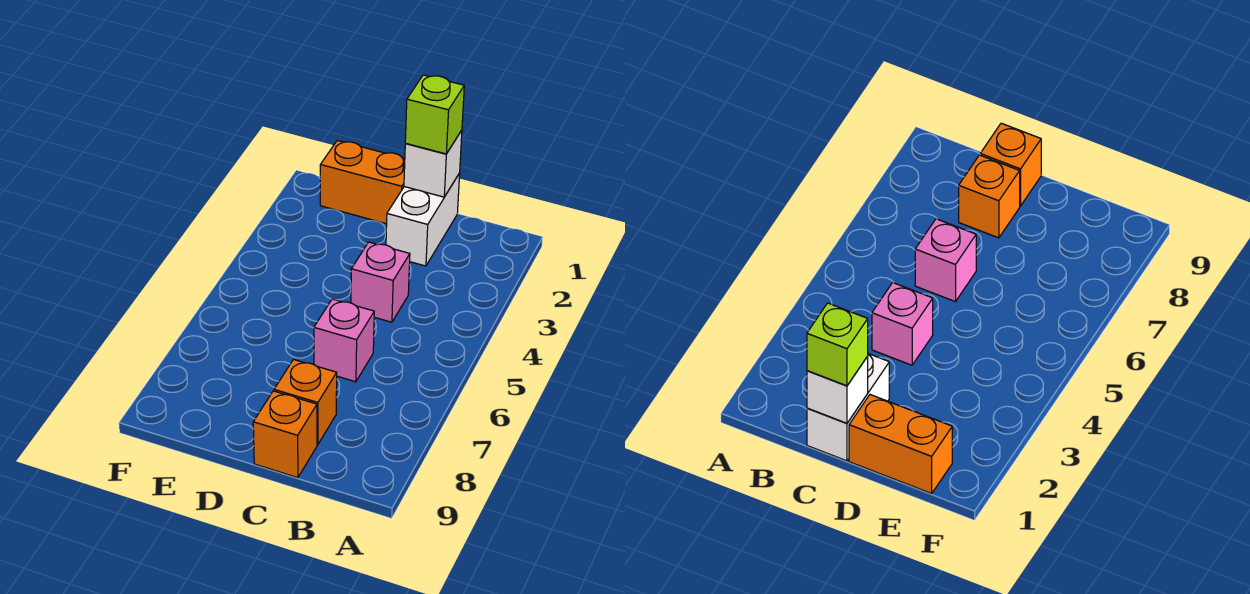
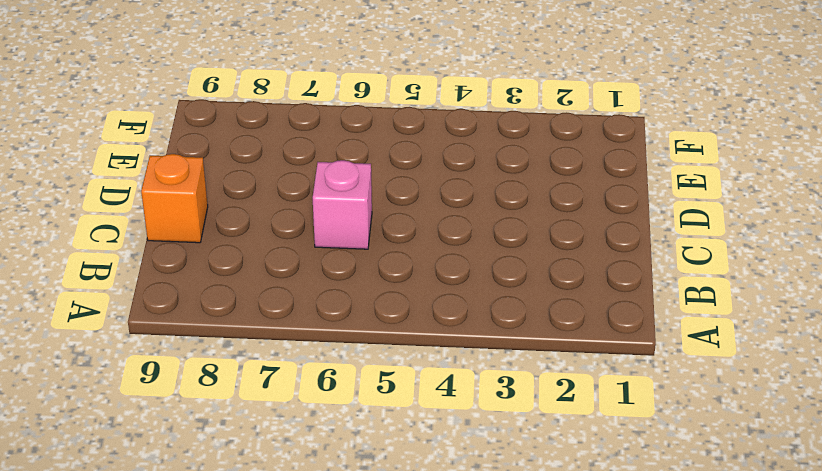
none -> white 1x2 brick [386,173,460,266]
none -> pink 1x1 brick [351,242,410,322]

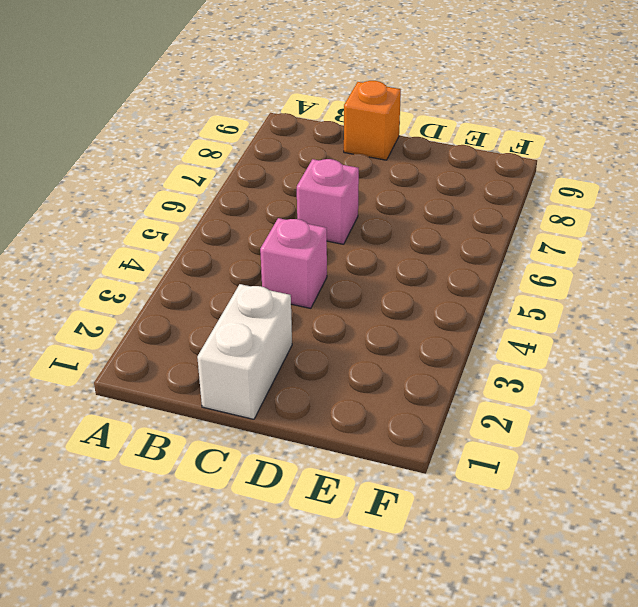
none -> orange 1x1 brick [274,360,337,445]
none -> orange 1x2 brick [320,141,405,224]

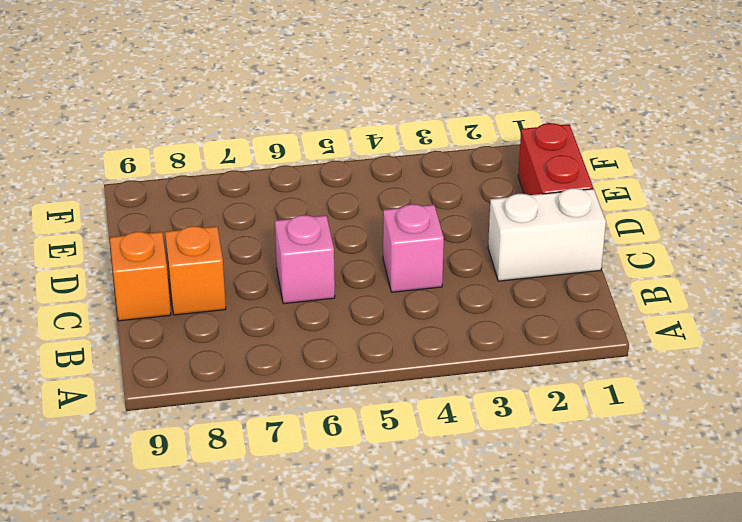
red 1x2 brick [518,123,593,195] -> orange 1x2 brick [320,141,405,224]
none -> white 1x1 brick [404,130,462,197]
none -> lime 1x1 brick [405,75,464,154]

